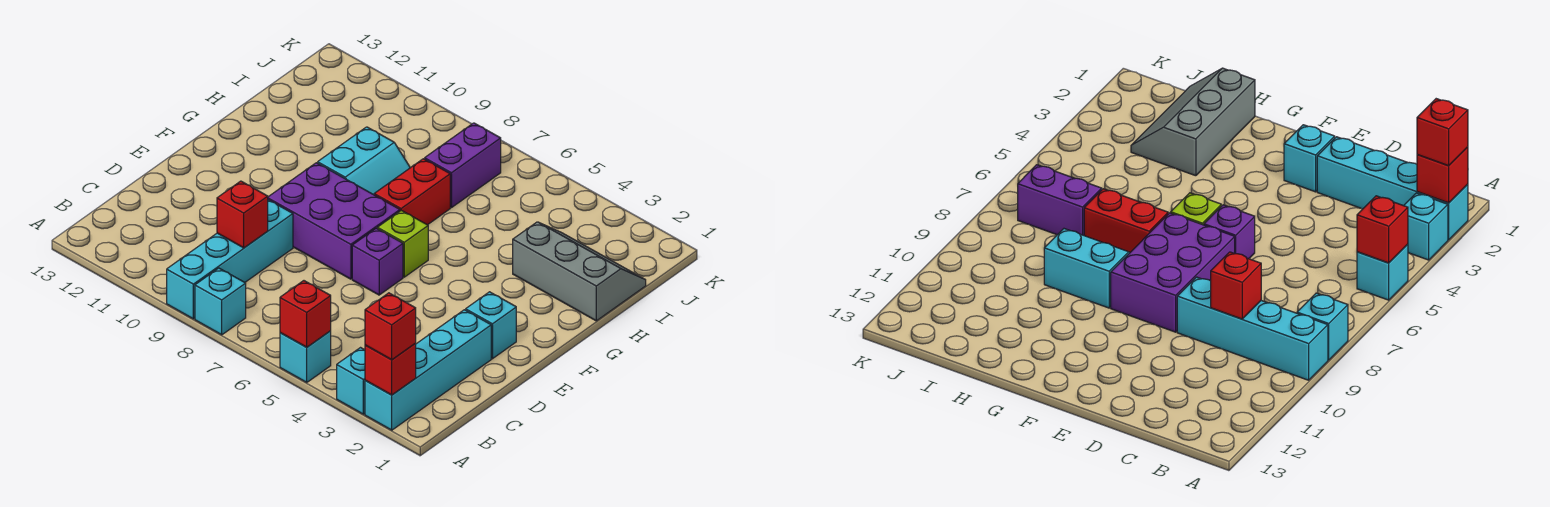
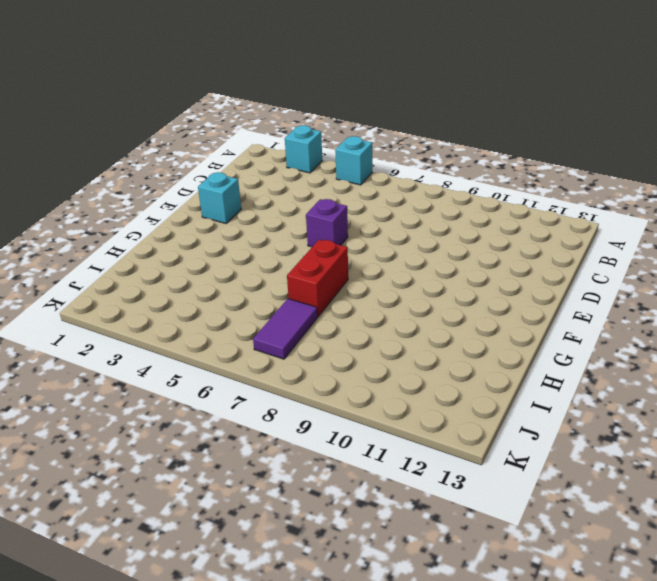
purple 1x2 tile [253,298,318,359] -> purple 1x2 brick [425,123,501,208]
none -> cyan 1x4 brick [365,310,491,430]
none -> cyan 1x1 brick [195,268,246,335]
none -> cyan 1x4 brick [167,200,293,319]

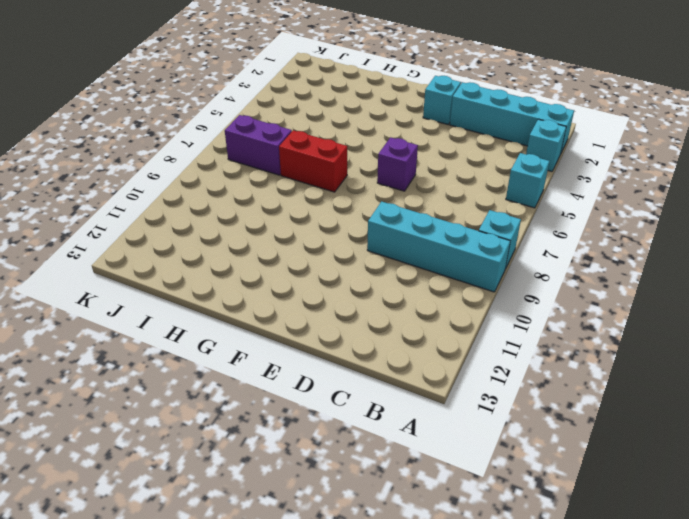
none -> purple 2x3 brick [268,163,400,279]
none -> lime 1x1 brick [377,210,428,277]
none -> cyan 2x2 slope [318,127,410,195]

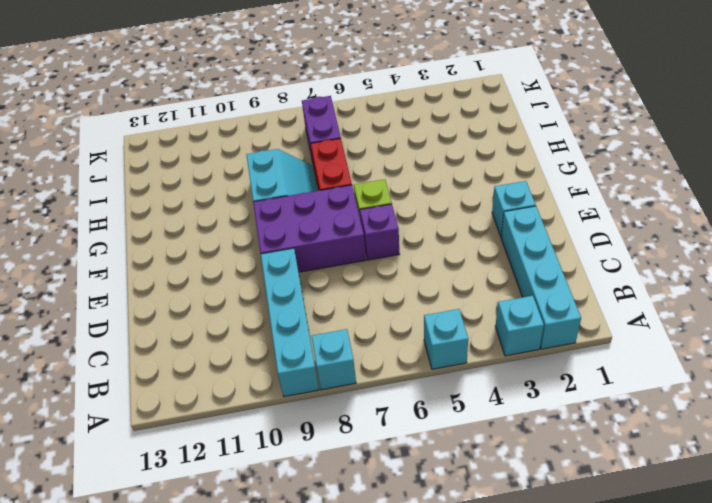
none -> grey 2x3 slope [513,222,646,321]
none -> red 1x1 brick [365,343,416,395]
none -> red 1x1 brick [280,281,331,347]

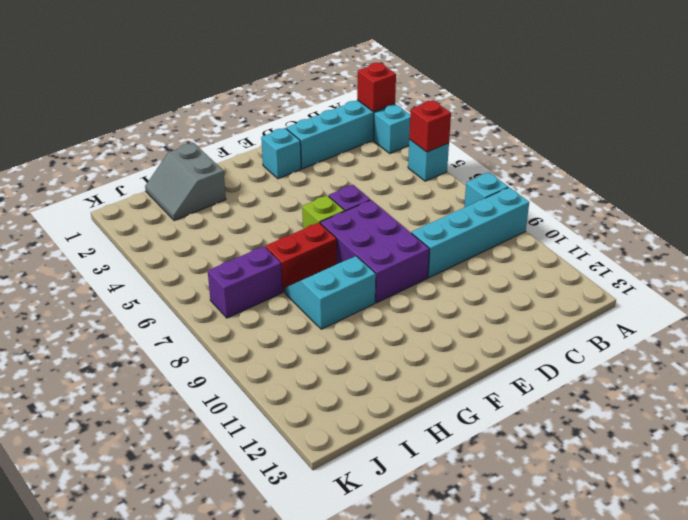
grey 2x2 slope [145,143,226,221] -> grey 2x3 slope [513,222,646,321]
none -> red 1x1 brick [217,181,268,248]
none -> red 1x1 brick [365,293,416,360]

